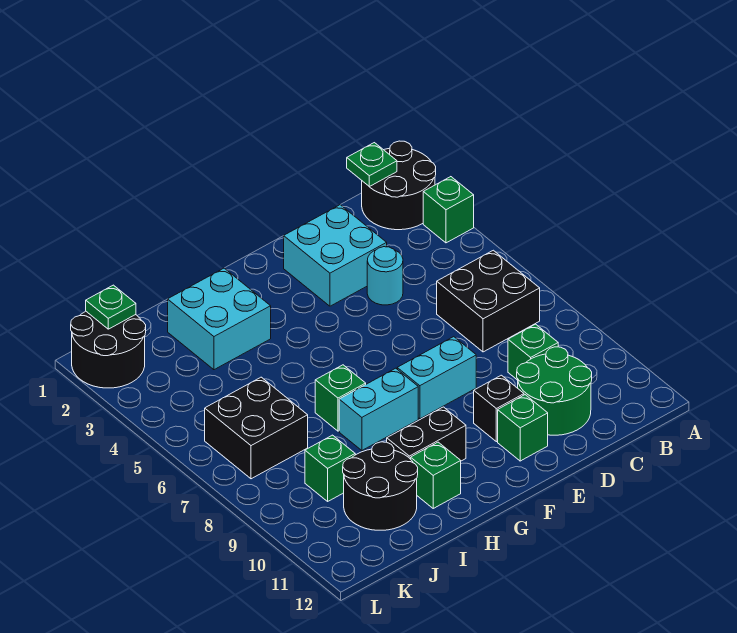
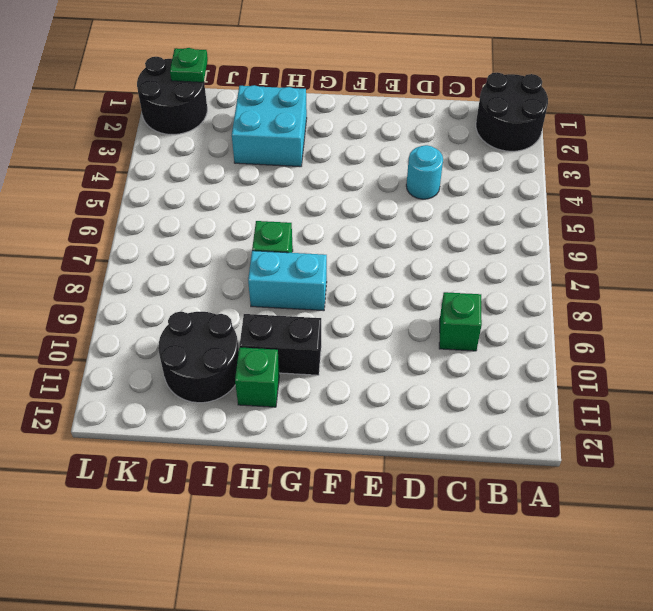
none -> green 1x1 brick [423,177,474,243]
none -> black 2x2 brick [437,250,540,352]
none -> green 2x2 round brick [517,347,592,435]

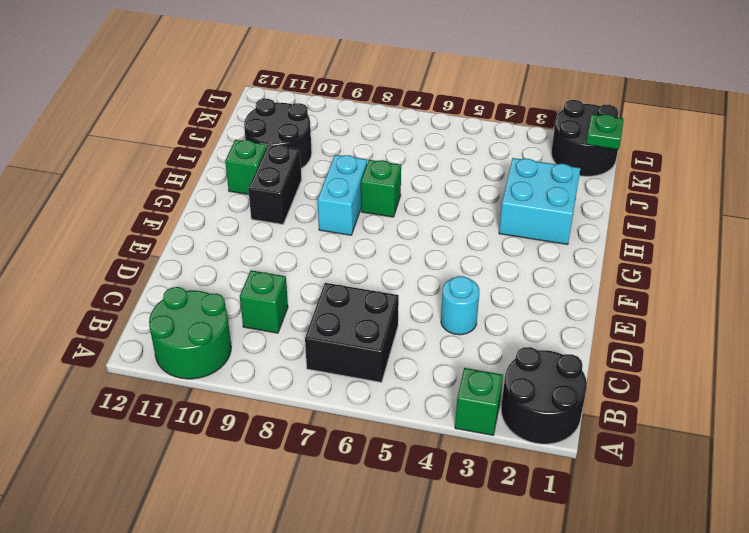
green 2x2 round brick [149,287,231,379] -> green 2x2 round brick moved to [517,347,592,435]
none -> cyan 2x2 brick [284,205,387,306]
none -> cyan 1x2 brick [397,337,476,419]
none -> black 1x1 brick [474,375,524,442]

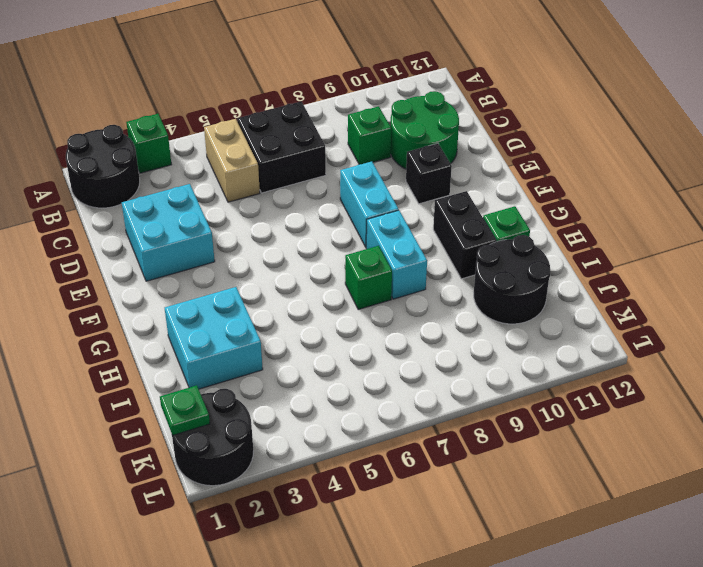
tan 1x2 brick [204,119,260,202] -> none
none -> cyan 1x1 round brick [367,247,403,305]
none -> green 1x1 brick [498,395,548,461]
none -> black 2x2 brick [205,377,308,479]

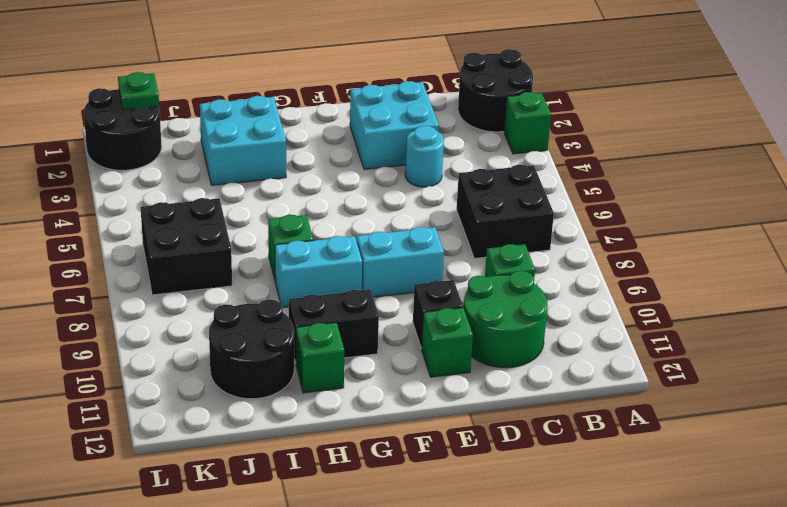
none -> green 1x1 brick [305,435,355,501]
none -> green 1x1 plate [347,143,397,187]

